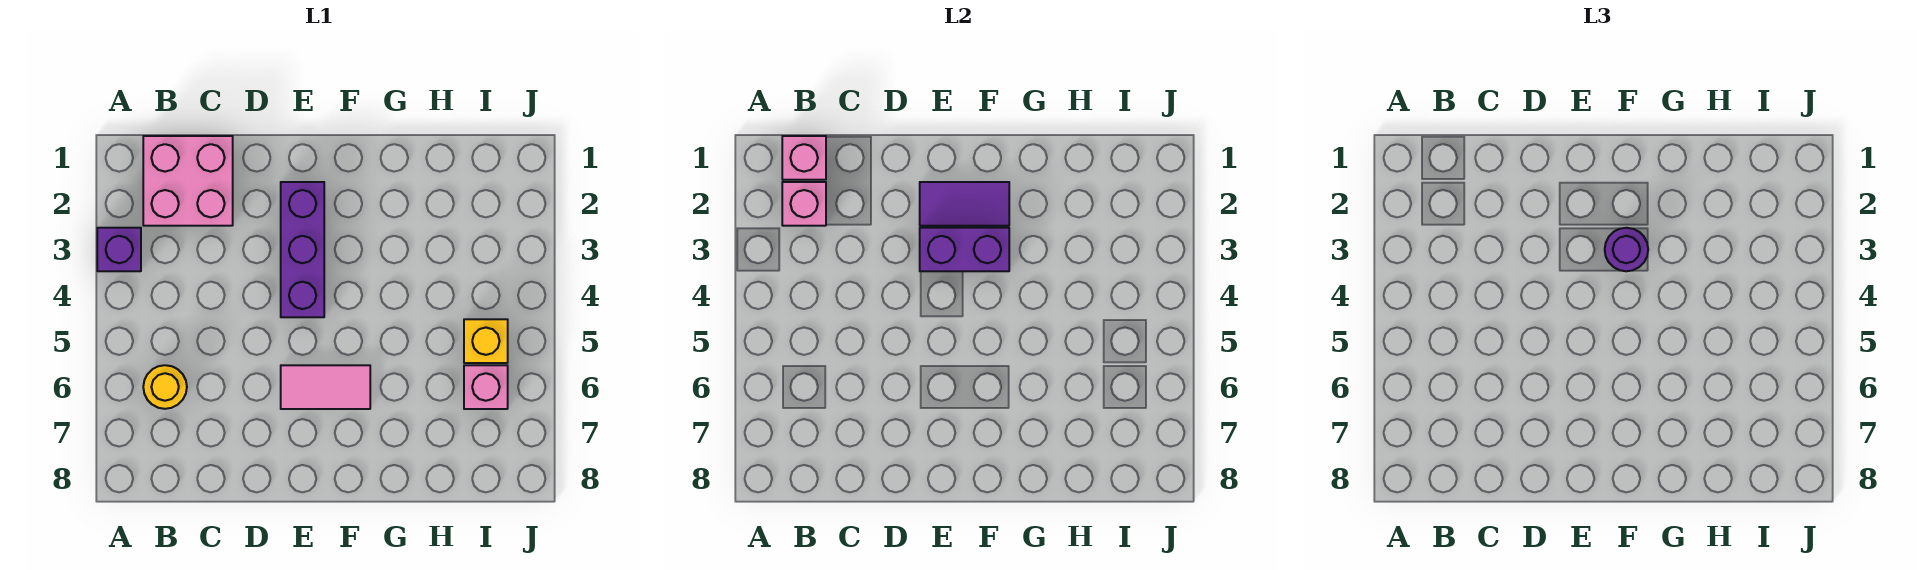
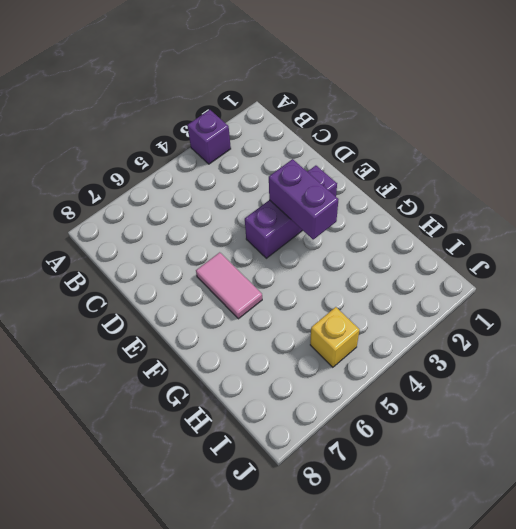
none -> pink 2x2 brick [143,136,233,226]
none -> yellow 1x1 round brick [143,365,187,409]
none -> pink 1x1 brick [464,365,508,409]

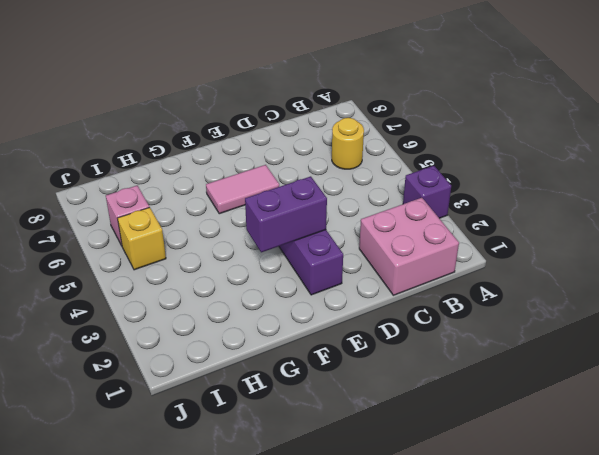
none -> pink 1x1 brick [782,136,826,180]
none -> pink 1x1 brick [782,182,826,226]
none -> purple 1x2 tile [920,182,1009,226]

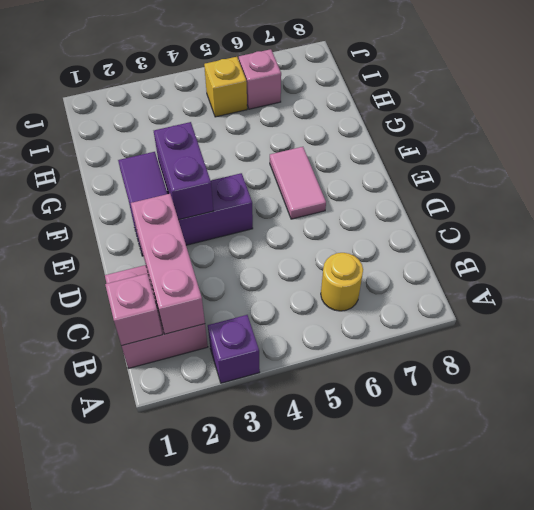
pink 1x3 brick [131,194,205,334] -> pink 1x1 brick [782,182,826,226]
none -> purple 1x1 round brick [1605,228,1648,271]

